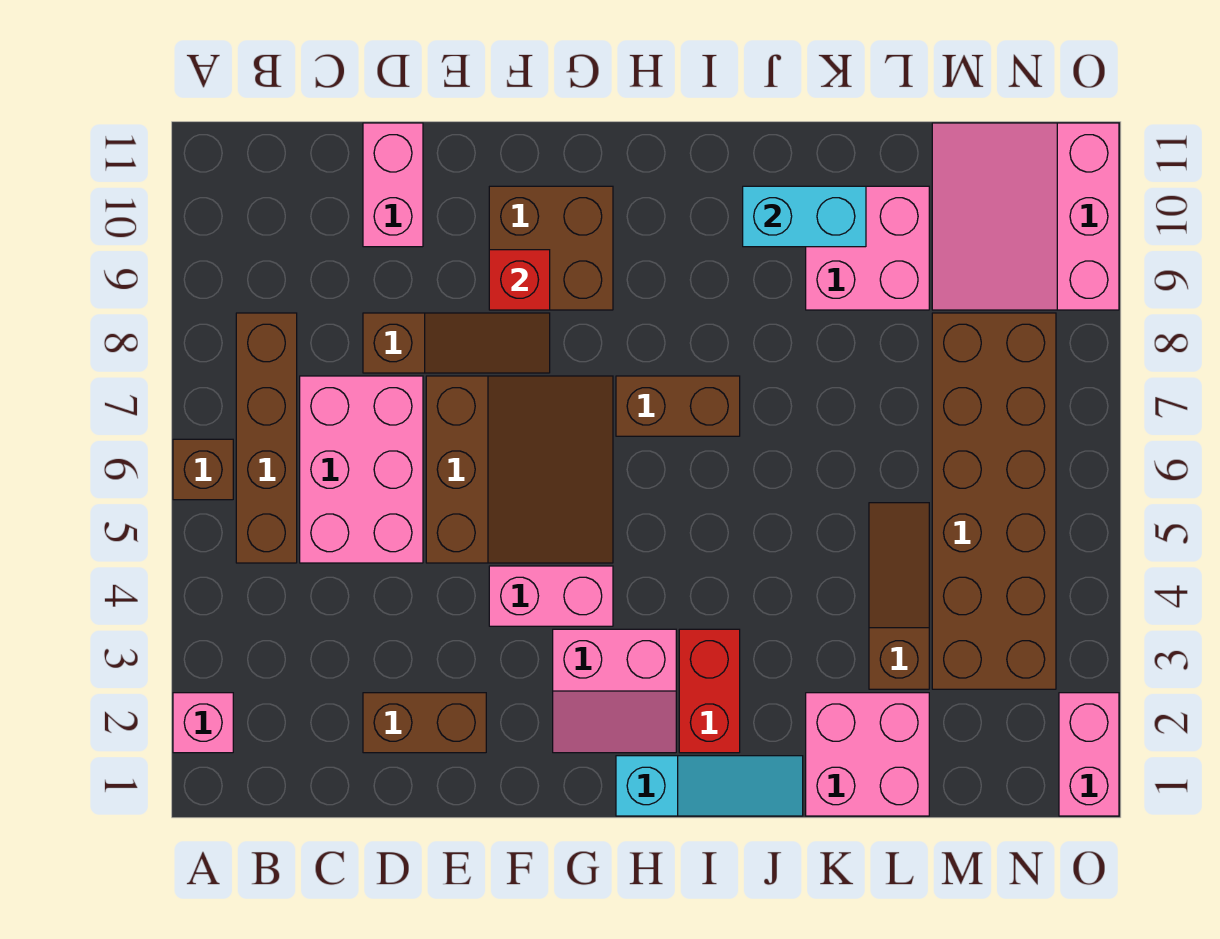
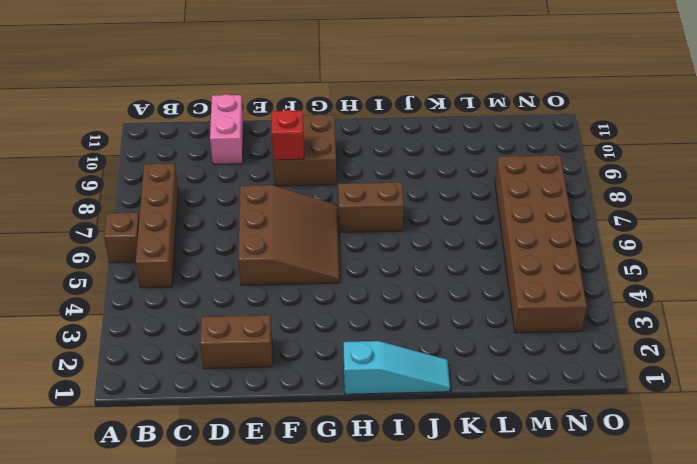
none -> pink 1x1 brick [173,693,233,753]
none -> pink 2x3 brick [300,376,423,563]
none -> brown 1x3 slope [363,313,550,373]

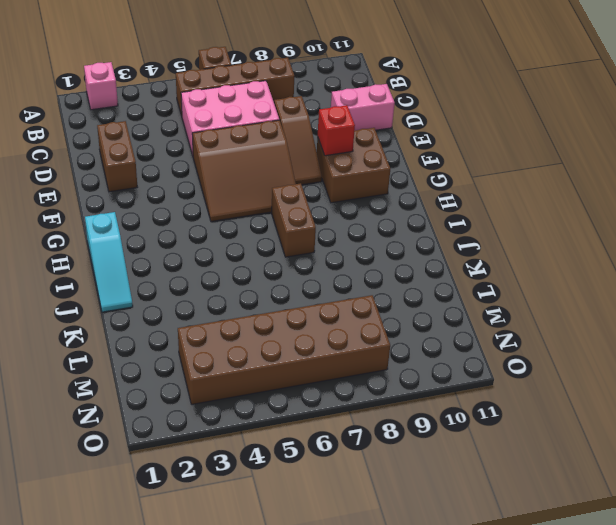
none -> pink 1x2 brick [489,566,613,626]
none -> pink 2x2 slope [553,629,676,753]
none -> red 1x2 brick [679,629,740,753]

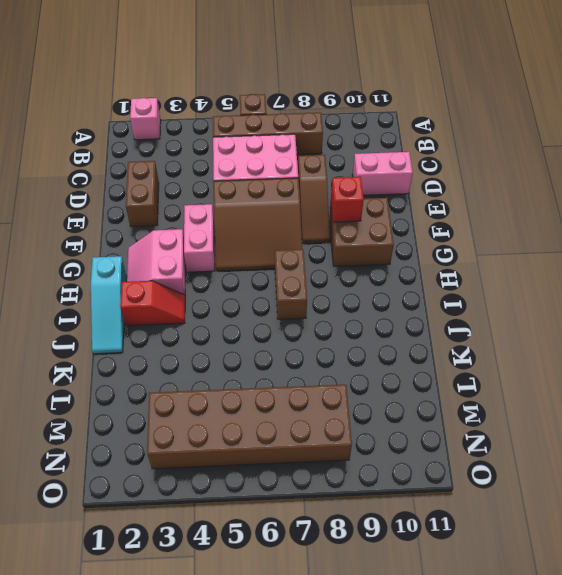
red 1x2 slope [120,281,185,326] -> red 1x2 brick [679,629,740,753]
none -> pink 2x2 brick [806,693,929,816]
none -> pink 2x2 brick [806,186,929,310]
none -> brown 1x3 slope [869,503,929,689]

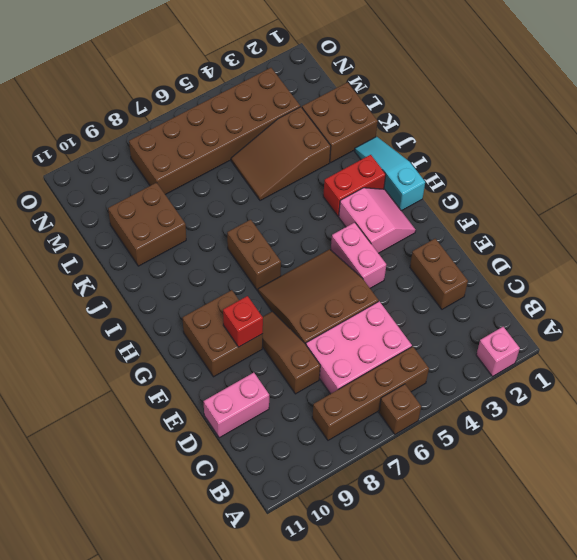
brown 2x2 brick [302,82,378,162] -> pink 2x2 brick [806,693,929,816]
brown 2x3 slope [231,107,331,201] -> brown 1x3 slope [869,503,929,689]
brown 2x2 brick [108,183,186,266] -> pink 2x2 brick [806,186,929,310]
none -> pink 3x3 slope [932,123,1119,310]
none -> pink 1x2 brick [1059,693,1119,816]
none -> cyan 1x2 brick [743,186,866,247]

